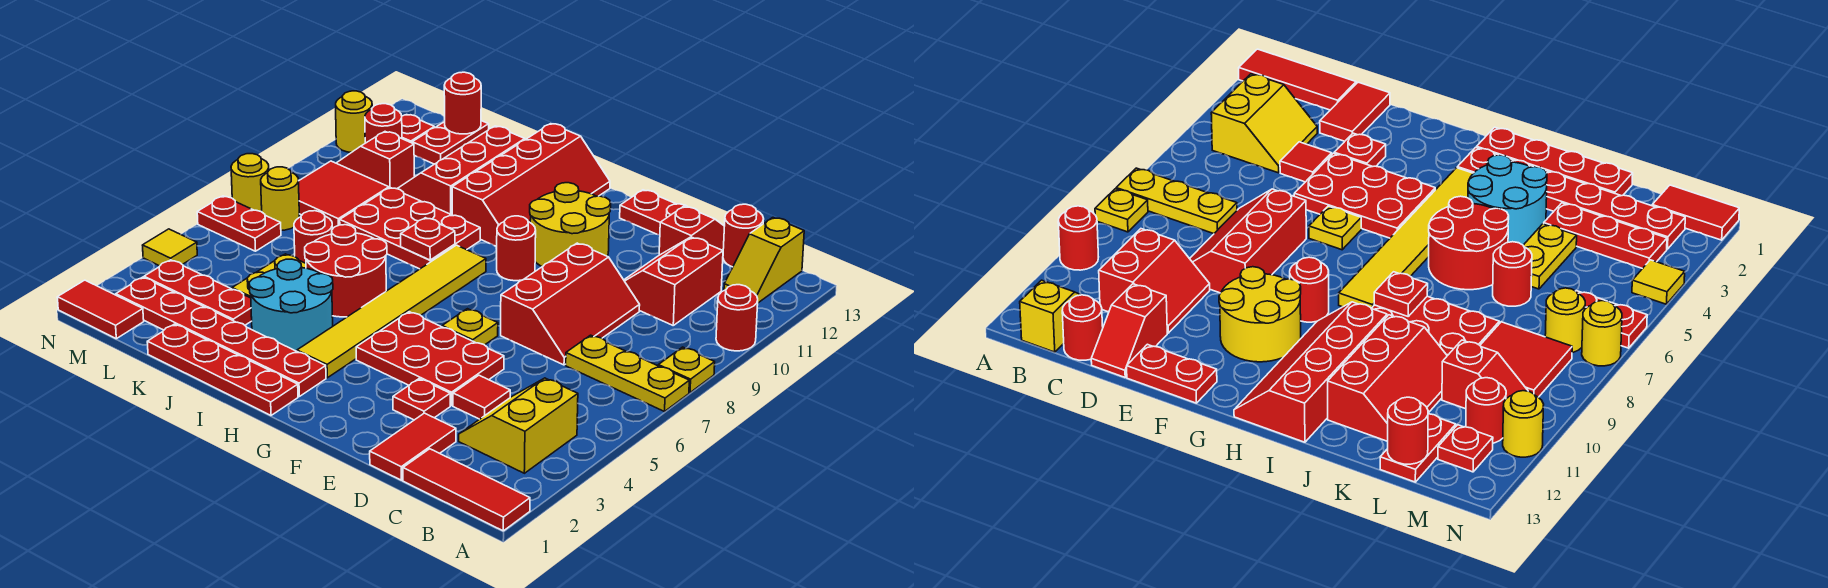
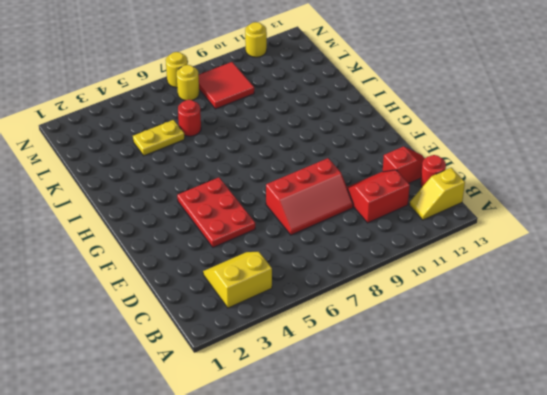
none -> red 1x3 tile [403,449,530,531]
none -> yellow 1x3 plate [566,335,689,412]
none -> yellow 1x1 plate [658,347,715,392]
none -> red 1x1 round brick [716,285,758,351]

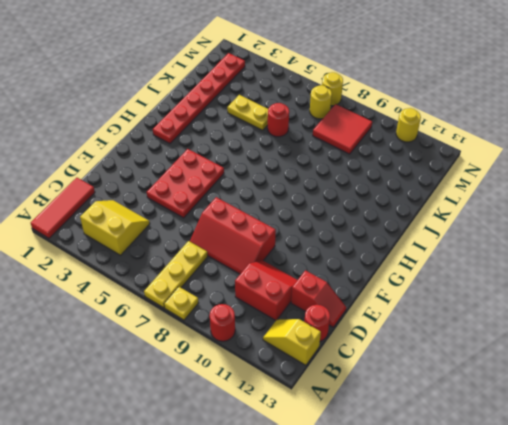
none -> red 1x2 tile [370,413,456,480]
none -> red 1x1 tile [453,375,510,419]
none -> red 1x1 plate [393,379,450,420]
none -> red 1x2 plate [620,190,687,235]

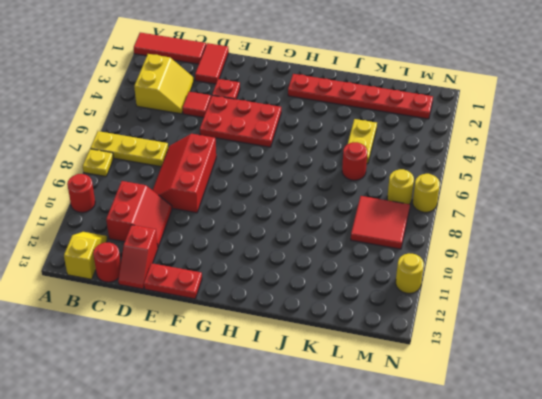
none -> yellow 1x1 plate [442,309,498,345]
none -> yellow 2x2 round brick [530,183,611,267]
none -> red 1x1 round brick [497,216,536,281]
none -> red 1x4 plate [147,324,298,415]

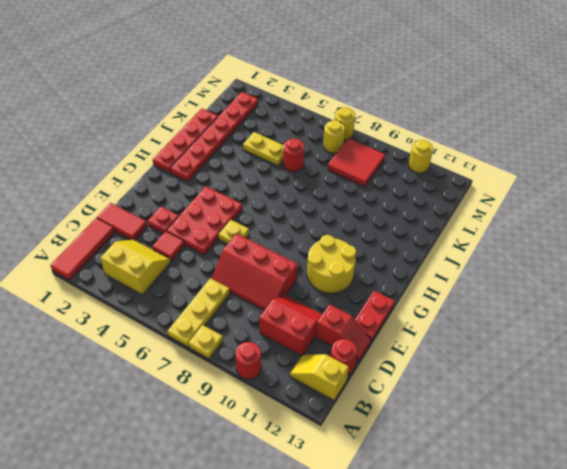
none -> red 1x1 round brick [497,216,536,281]
none -> yellow 1x6 tile [297,245,486,378]
none -> red 2x4 slope [452,124,610,247]
none -> cyan 2x2 round brick [249,259,333,351]

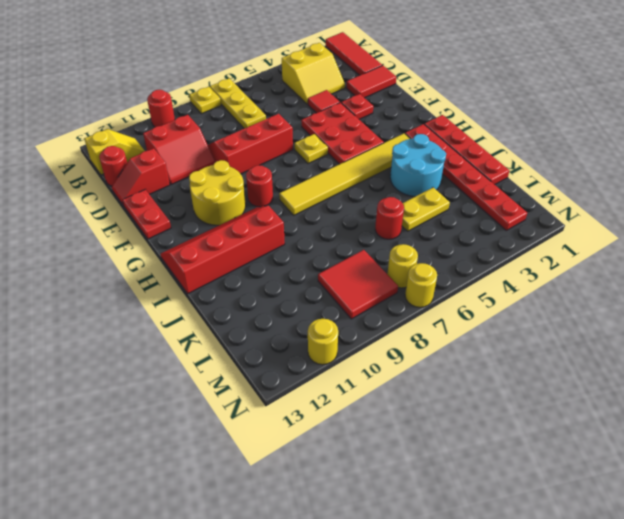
none -> red 2x2 round brick [305,225,387,317]
none -> red 2x3 plate [340,188,480,269]
none -> red 2x3 slope [397,126,525,215]
none -> red 1x3 plate [144,260,252,325]

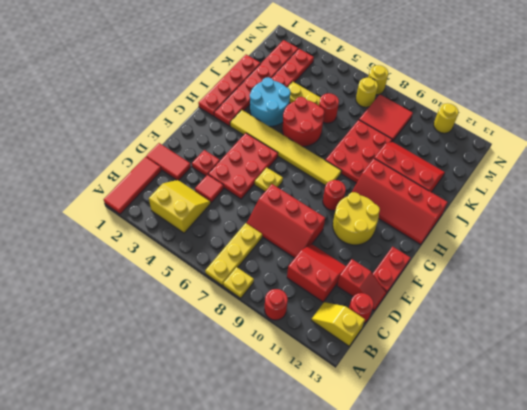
none -> red 1x2 slope [337,132,414,189]
none -> red 1x2 plate [412,121,489,164]
none -> red 1x2 tile [57,280,144,339]
none -> red 1x2 plate [197,196,281,251]

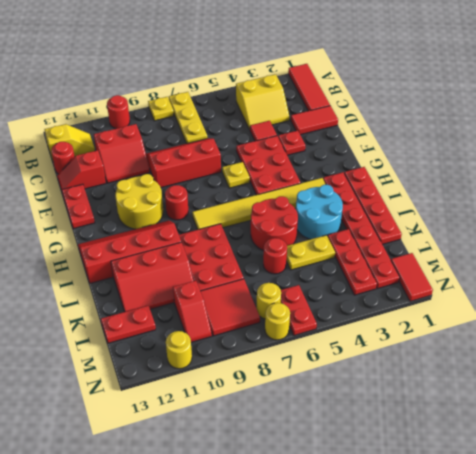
none -> red 1x1 round brick [365,104,402,143]
none -> red 1x1 plate [402,115,434,143]
none -> yellow 1x1 tile [143,229,197,266]
none -> red 1x1 plate [401,218,455,260]

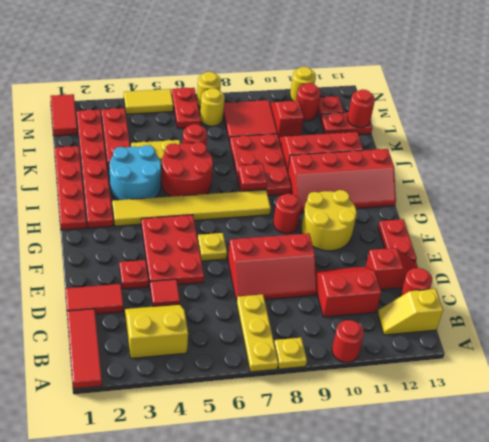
yellow 1x2 tile [124,89,173,114] -> yellow 1x1 tile [143,229,197,266]

